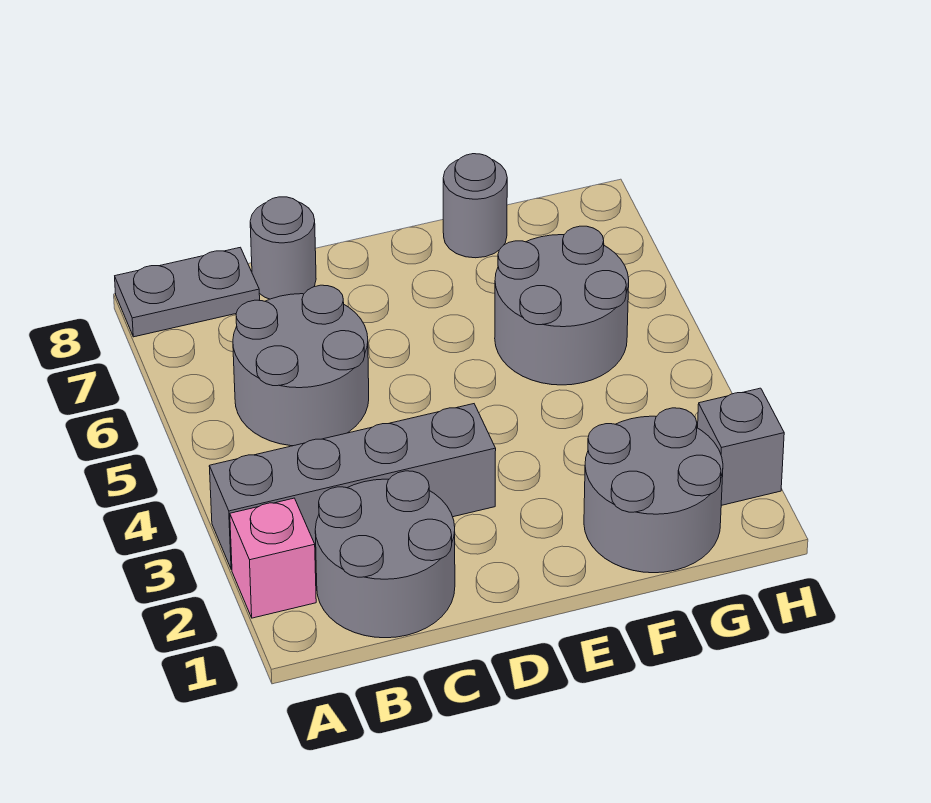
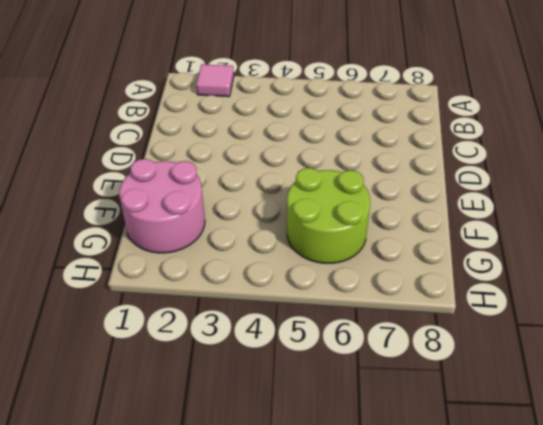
pink 1x1 tile [196,64,234,97] -> pink 1x1 brick [230,498,316,618]
pink 2x2 round brick [119,159,205,253] -> grey 2x2 round brick [584,408,723,573]
lime 2x2 round brick [287,168,370,263] -> grey 2x2 round brick [495,226,629,385]
none -> grey 1x4 brick [209,404,496,569]
none -> grey 1x2 plate [115,247,260,337]

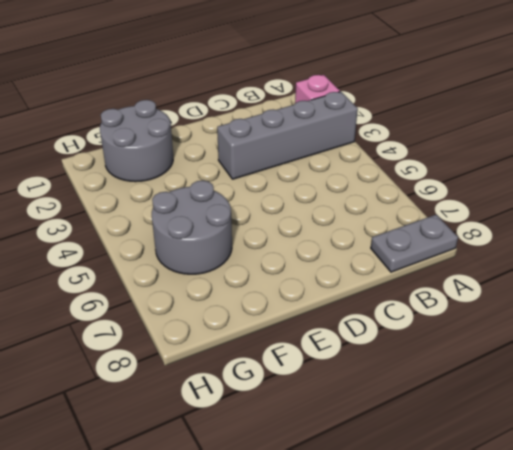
none -> grey 2x2 round brick [315,471,455,638]
none -> grey 2x2 round brick [233,285,369,446]

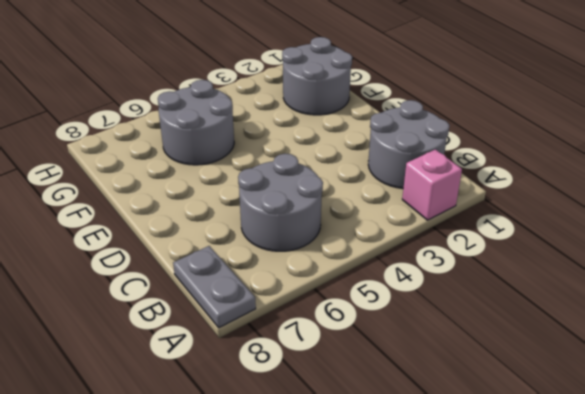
none -> grey 1x4 brick [209,404,496,569]
none -> grey 1x1 round brick [250,197,316,299]

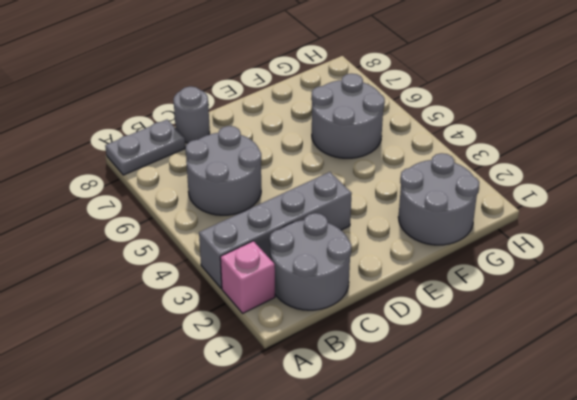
none -> grey 1x1 round brick [443,154,507,258]
none -> grey 1x1 brick [698,388,784,505]

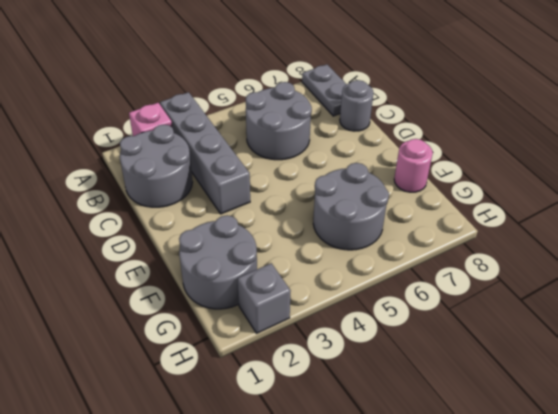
pink 1x1 round brick [394,139,433,192] -> grey 1x1 round brick [443,154,507,258]

